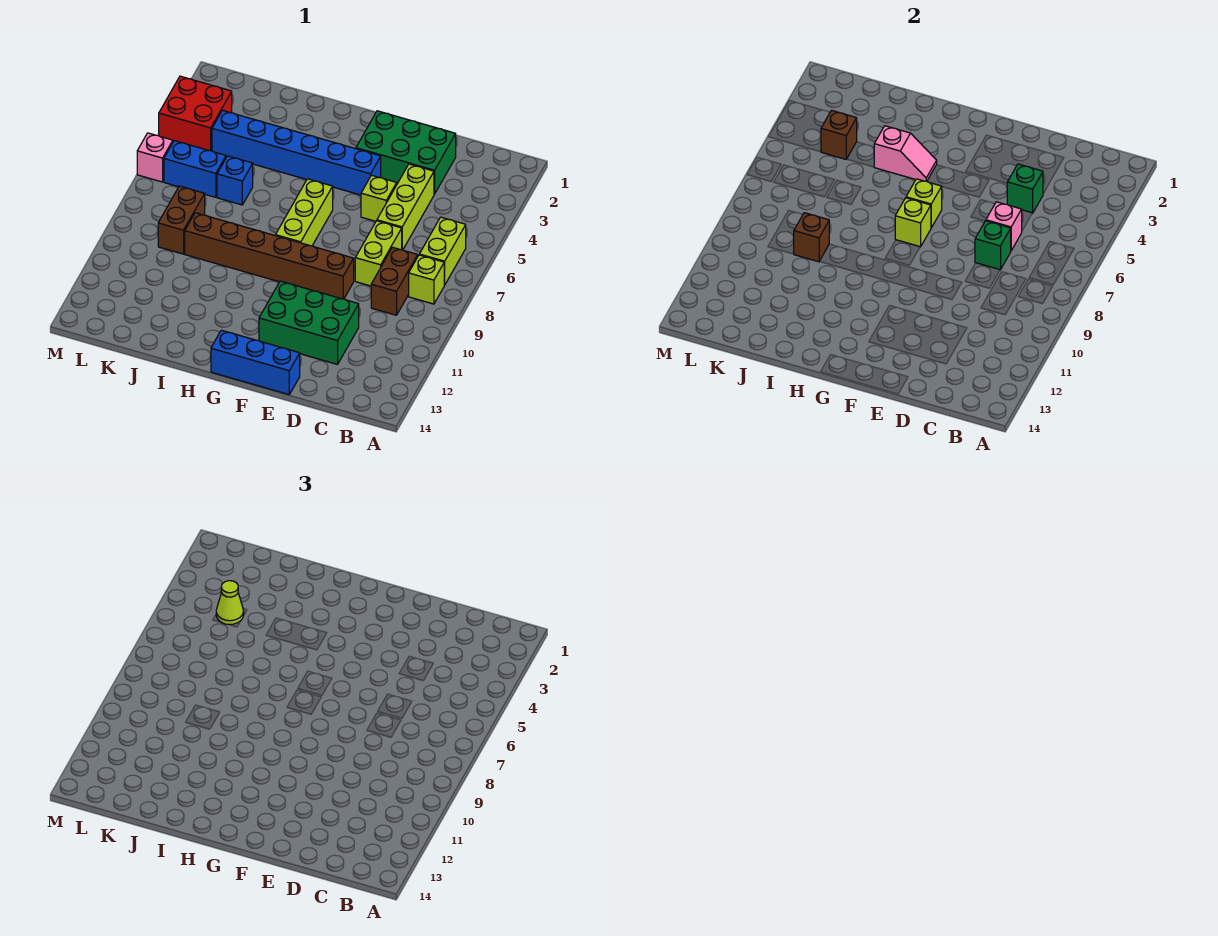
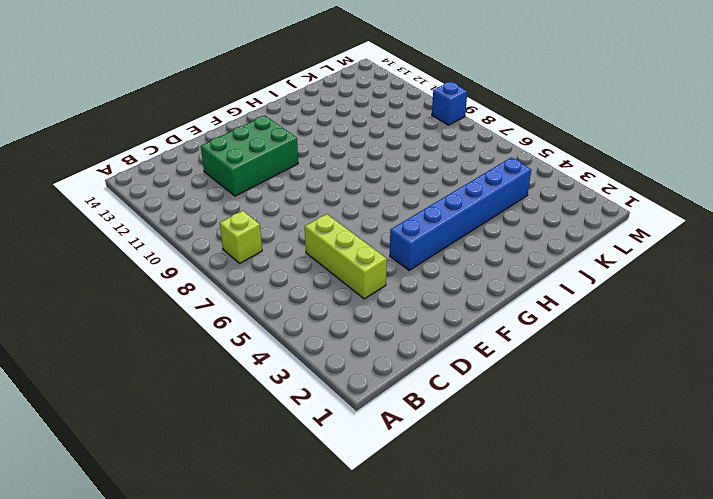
blue 1x1 brick [432,82,467,125] -> blue 1x1 brick moved to [217,156,253,205]
none -> lime 1x2 brick [419,217,466,285]
none -> brown 1x2 brick [371,247,418,315]
none -> green 2x3 brick [356,111,456,194]

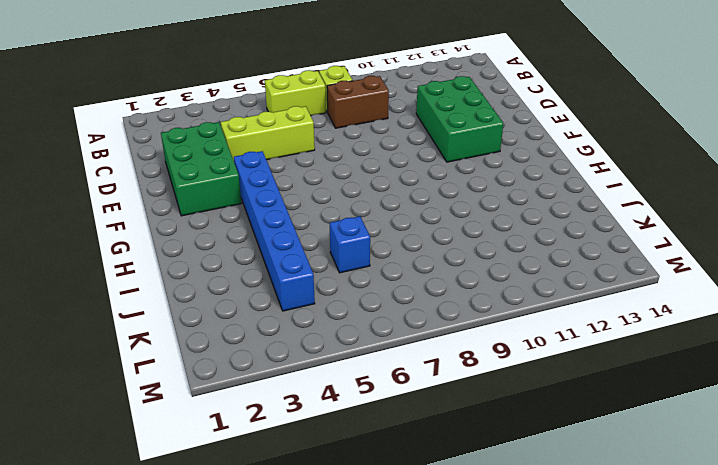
none -> lime 1x2 brick [355,221,402,286]
none -> lime 1x1 brick [361,175,397,221]
none -> brown 1x6 brick [185,213,354,299]

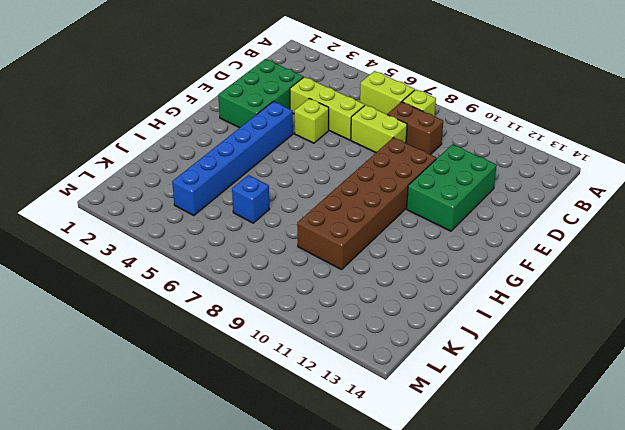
brown 2x6 brick [297,138,436,270] -> brown 1x6 brick [185,213,354,299]
none -> blue 1x3 brick [211,330,300,395]
none -> lime 1x3 brick [275,179,333,246]
none -> blue 1x2 brick [164,141,226,197]

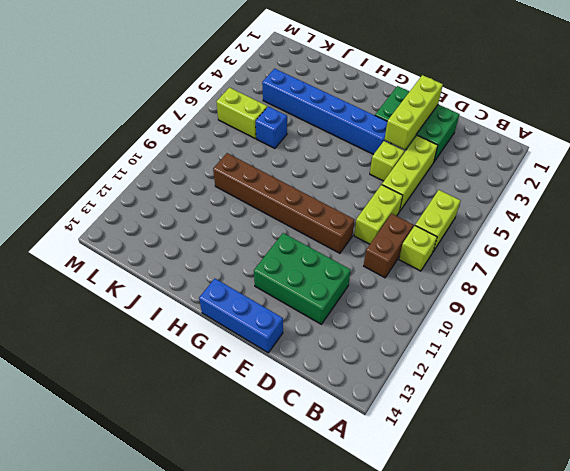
lime 1x3 brick [385,75,443,150] -> lime 1x3 brick moved to [275,179,333,246]
lime 1x2 brick [216,88,267,138] -> blue 1x2 brick [164,141,226,197]
none -> brown 1x2 brick [158,186,205,254]
none -> red 2x2 brick [159,76,232,151]
none -> pink 1x1 brick [137,133,173,182]

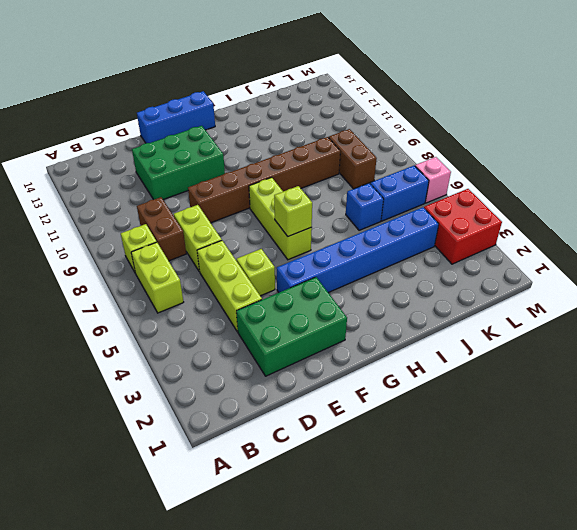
none -> green 1x1 brick [1007,164,1043,213]
none -> pink 1x1 brick [986,202,1022,250]
none -> green 1x1 brick [975,221,1011,270]

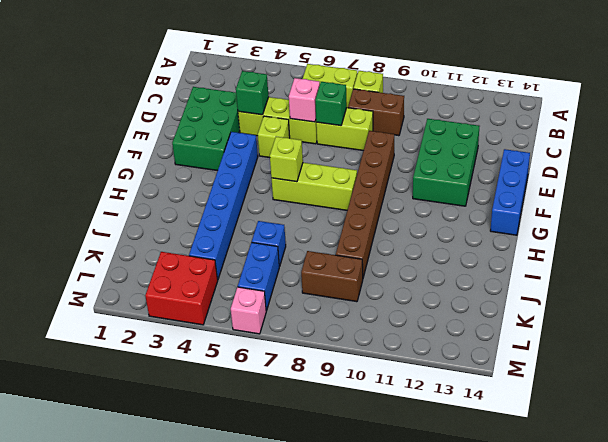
none -> lime 1x1 brick [895,198,931,247]
none -> pink 1x2 slope [874,126,937,181]
none -> brown 1x1 brick [794,213,829,262]

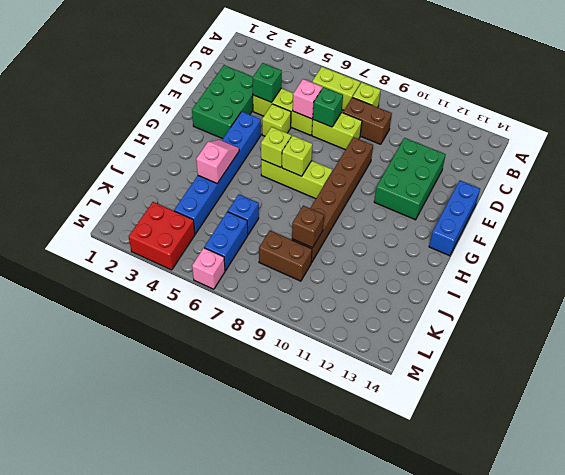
none -> brown 1x1 brick [821,110,857,159]
none -> lime 1x1 cone [216,581,244,624]

